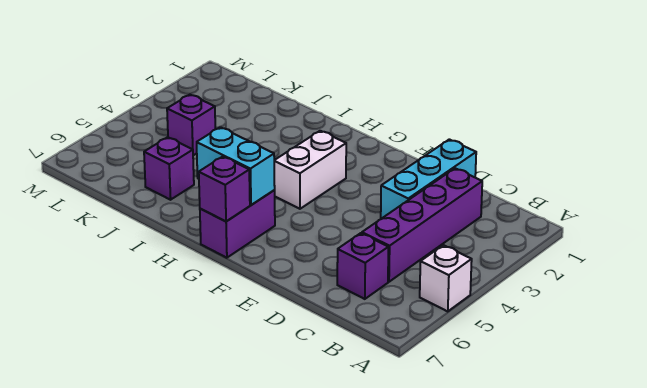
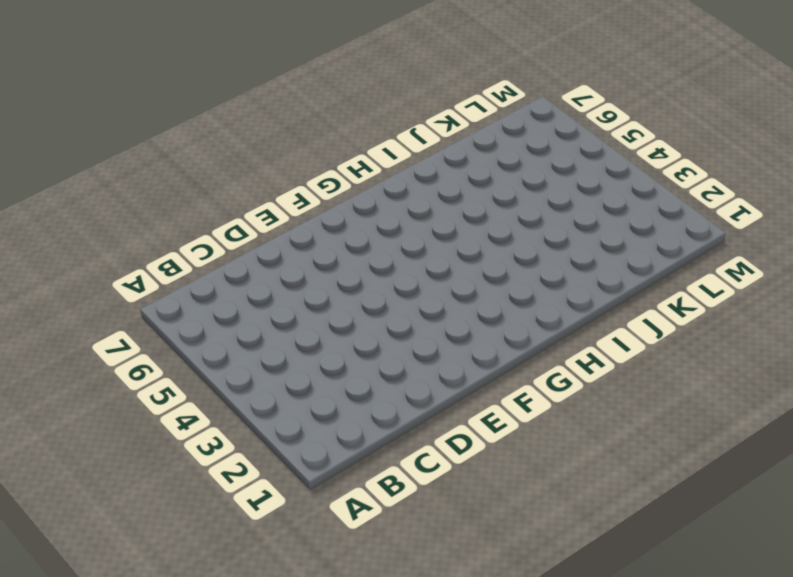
none -> white 1x1 brick [420,245,472,312]
none -> purple 1x4 brick [362,168,482,282]

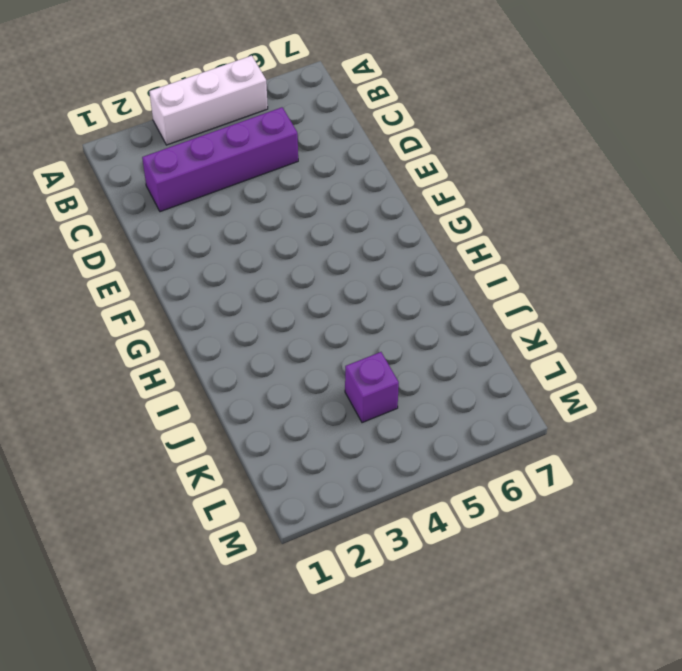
white 1x3 brick [149,56,268,145] -> white 1x1 brick [420,245,472,312]
none -> purple 1x1 brick [337,233,388,299]
none -> cyan 1x3 brick [381,139,476,219]

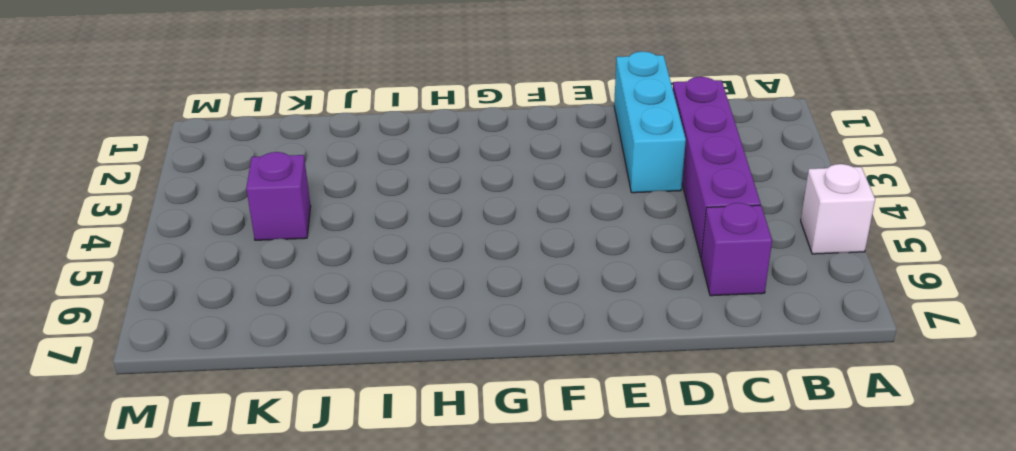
none -> white 1x2 brick [274,131,346,209]
none -> purple 1x2 brick [200,190,275,258]

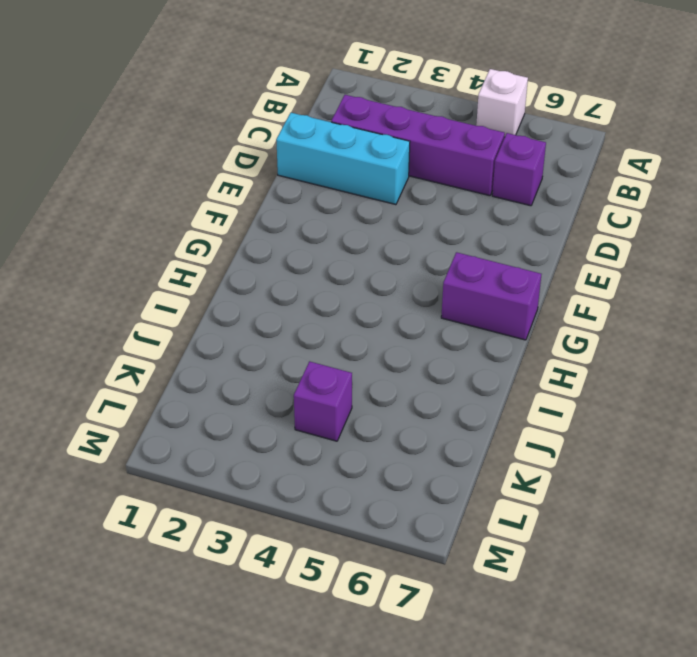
none -> white 1x2 brick [274,131,346,209]
none -> purple 1x1 brick [144,137,194,200]

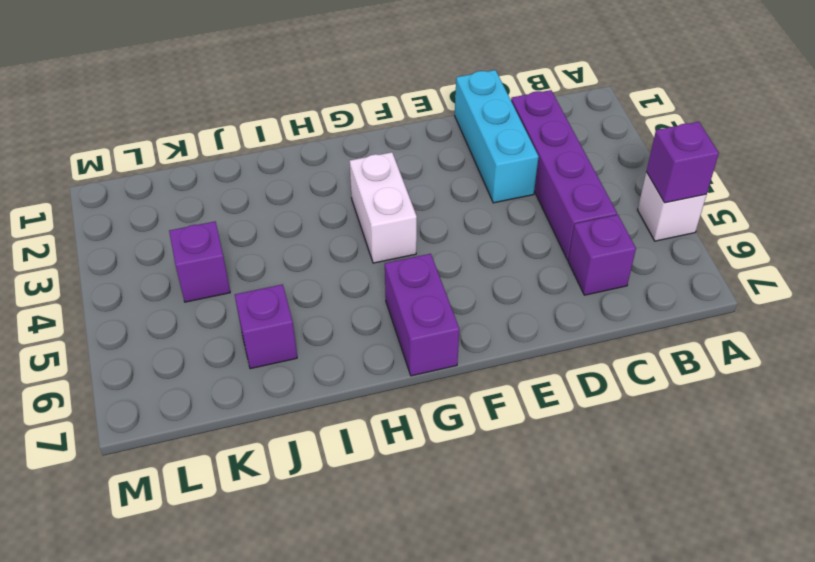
purple 1x1 brick [646,122,719,203] -> purple 1x1 brick moved to [199,157,250,221]
none -> cyan 1x2 brick [197,127,275,205]

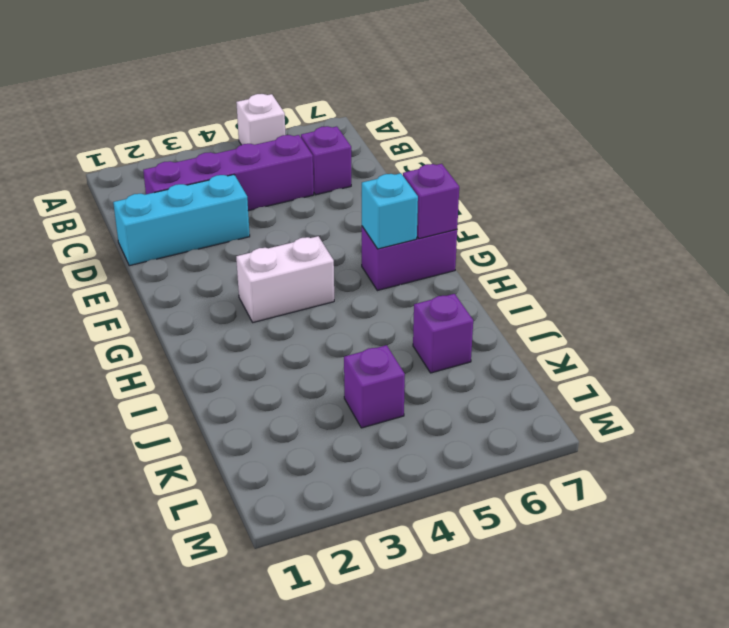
cyan 1x1 brick [362,173,418,249] -> cyan 1x2 brick [197,127,275,205]

